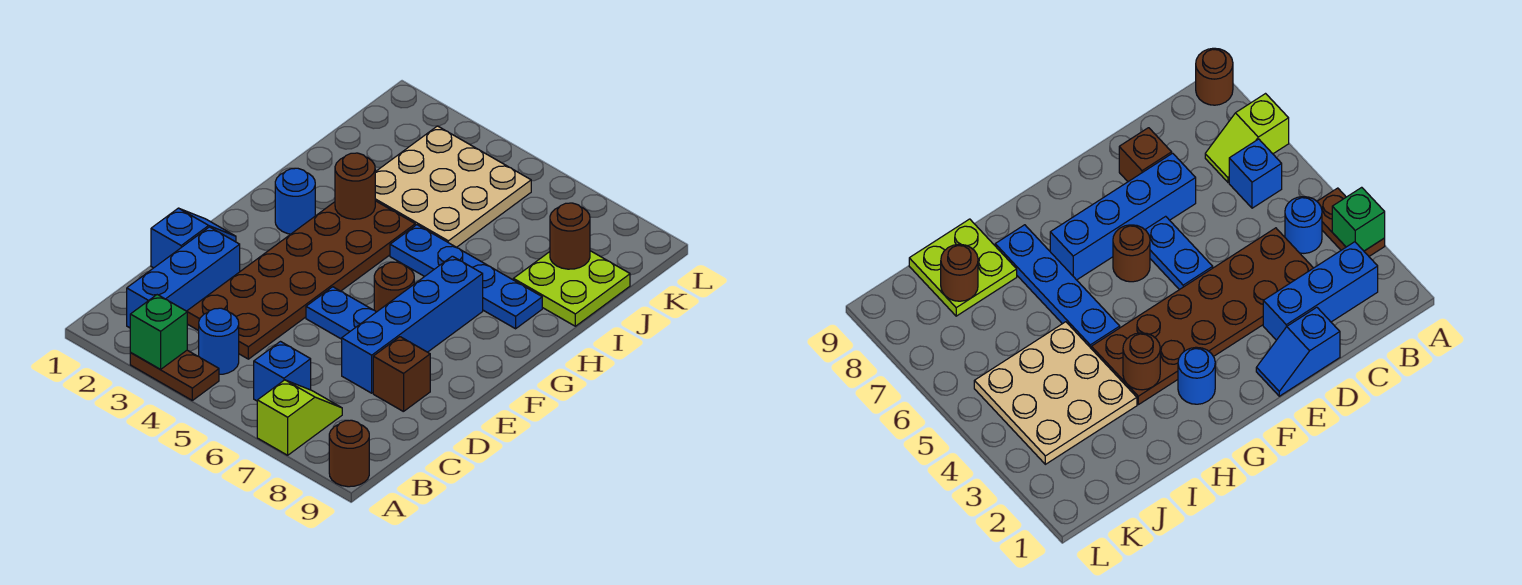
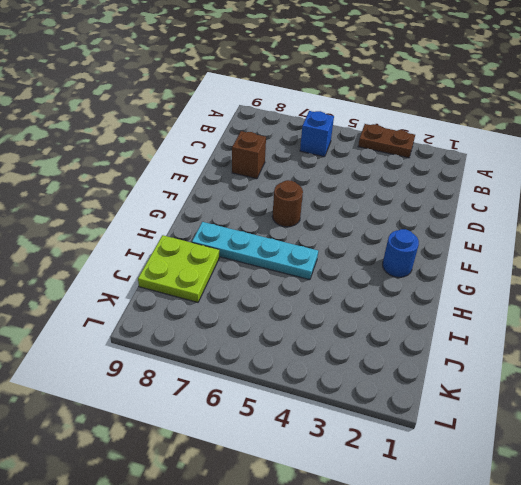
cyan 1x4 plate [192,222,318,280] -> blue 1x4 plate [390,225,542,329]
none -> lime 1x2 slope [257,380,342,455]
none -> brown 1x1 round brick [329,420,369,487]
none -> blue 1x3 brick [127,227,240,328]

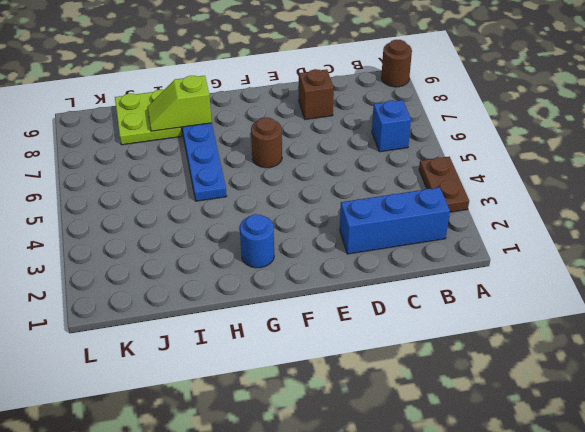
lime 1x2 slope [147,76,212,131] -> lime 1x2 slope moved to [257,380,342,455]
none -> blue 1x1 round brick [199,308,239,374]
none -> brown 2x6 plate [187,201,415,359]
none -> blue 1x2 slope [151,208,236,268]

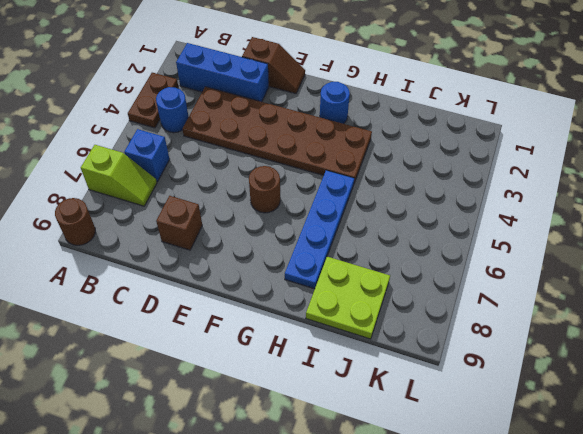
brown 1x2 slope [242,37,305,94] -> blue 1x2 slope [151,208,236,268]
none -> blue 1x4 brick [342,256,483,393]
none -> blue 1x2 plate [306,287,376,339]
none -> tan 3x3 plate [375,126,531,247]

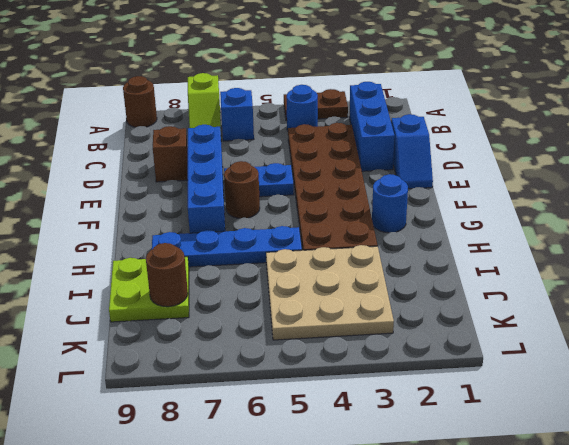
none -> green 1x1 brick [130,295,187,369]
none -> brown 1x1 round brick [335,153,375,219]

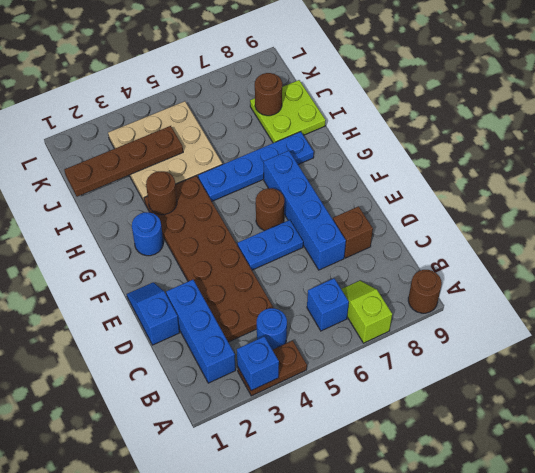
blue 1x1 brick [237,336,279,391] -> green 1x1 brick [130,295,187,369]
brown 1x4 plate [64,126,183,197] -> none

